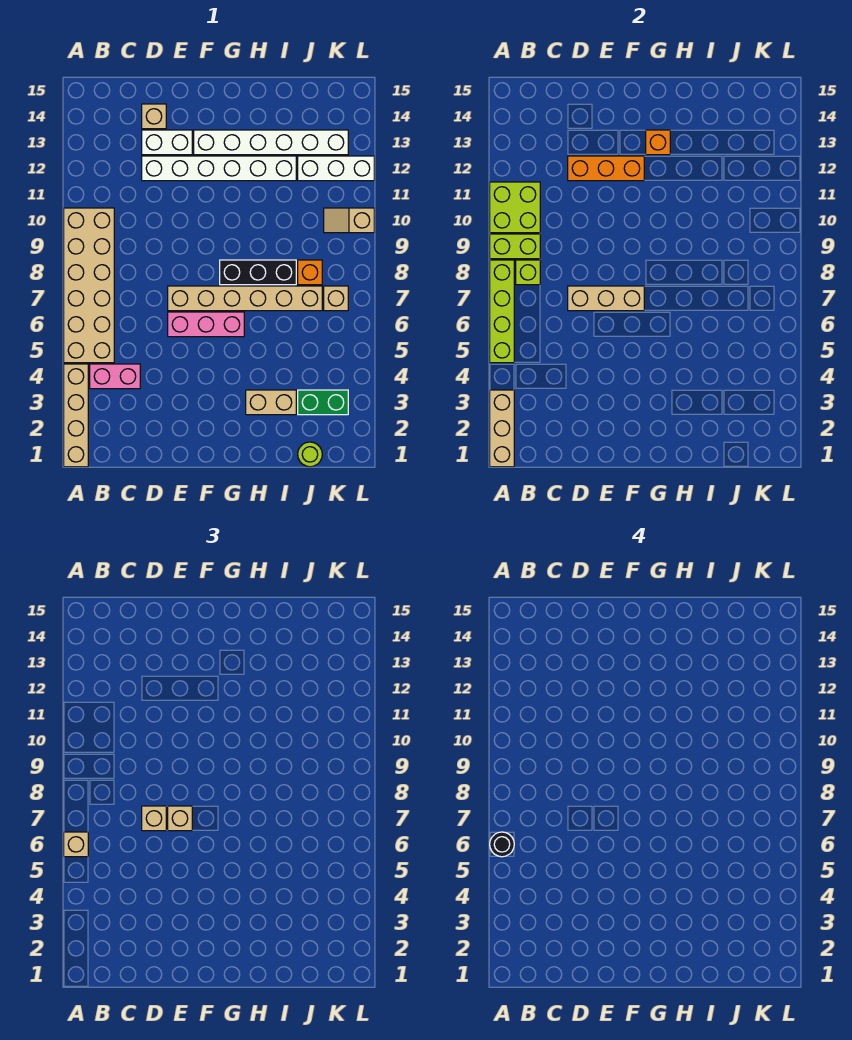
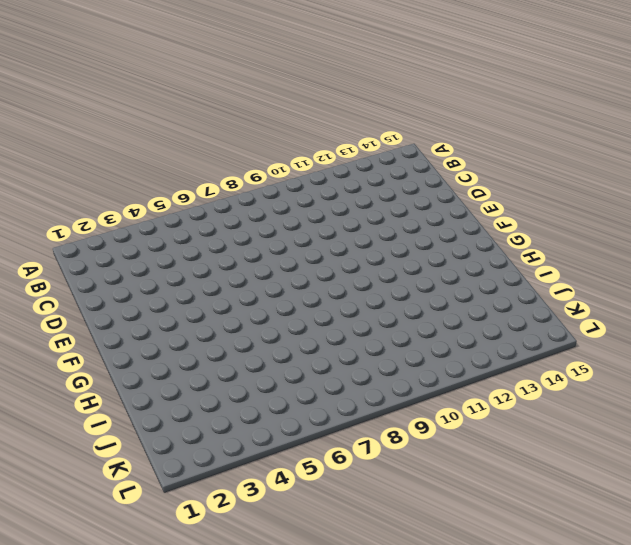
none -> tan 1x4 brick [64,364,88,467]
none -> tan 2x6 brick [64,208,114,363]
none -> pink 1x2 brick [90,364,140,389]

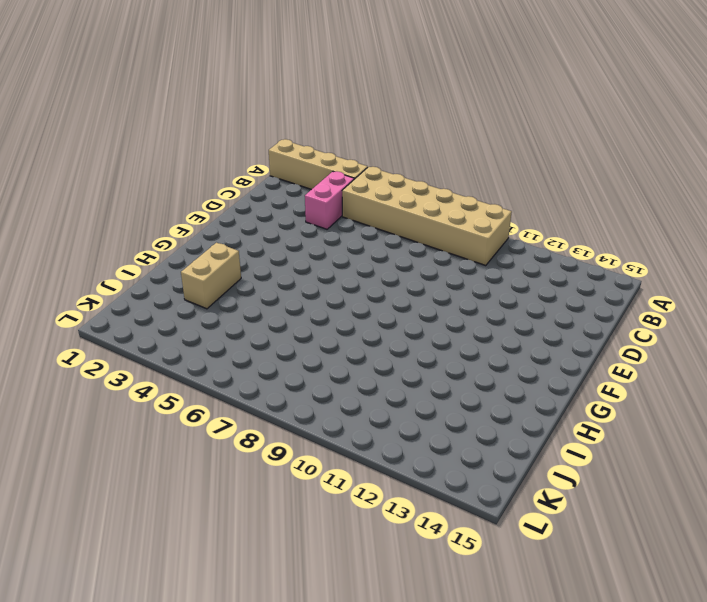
none -> white 1x6 brick [142,156,296,181]
none -> white 1x2 brick [142,130,192,155]
none -> tan 1x1 brick [142,104,166,129]

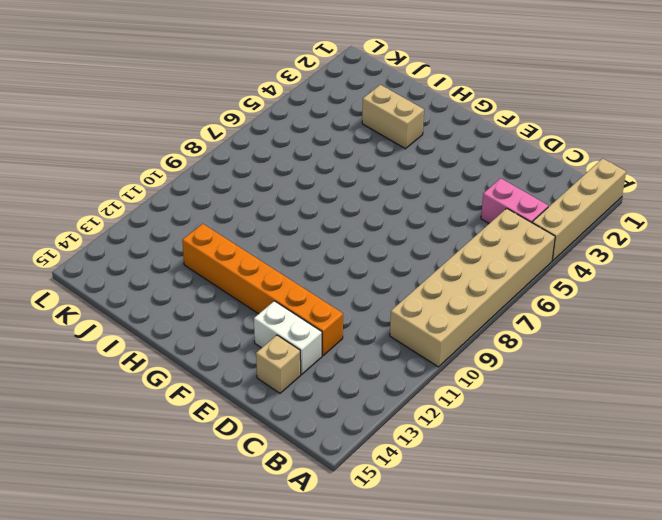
orange 1x6 brick [182,224,343,356] -> white 1x6 brick [142,156,296,181]
none -> pink 1x3 brick [168,312,244,337]
none -> tan 1x6 brick [168,286,322,311]
none -> white 1x6 brick [194,130,348,155]

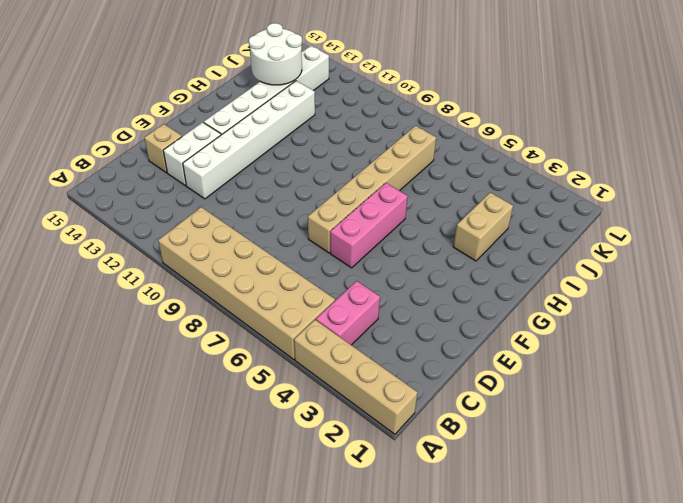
white 2x2 round brick [249,23,302,85] -> none
none -> black 1x3 brick [220,260,296,285]
none -> lime 1x1 round brick [298,442,322,467]
none -> green 1x2 brick [298,390,348,415]

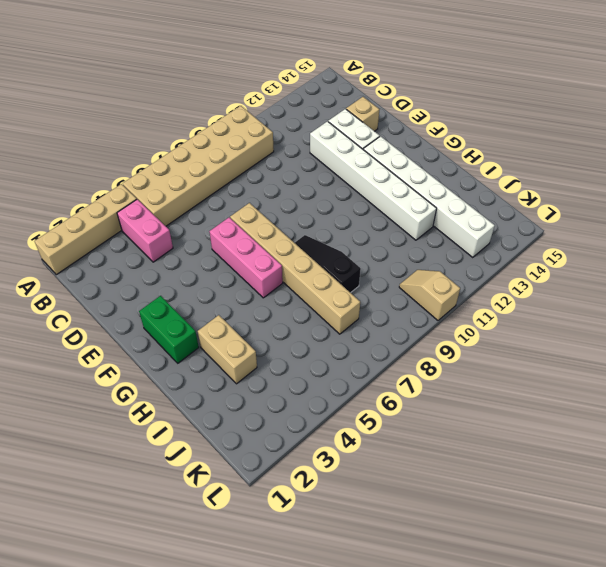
green 1x2 brick [139,296,199,363] -> green 1x2 brick moved to [298,390,348,415]
black 1x3 slope [295,235,361,293] -> black 1x3 brick [220,260,296,285]
none -> lime 1x1 round brick [298,442,322,467]
none -> orange 1x1 brick [298,260,322,285]
none -> white 1x3 brick [298,156,374,181]

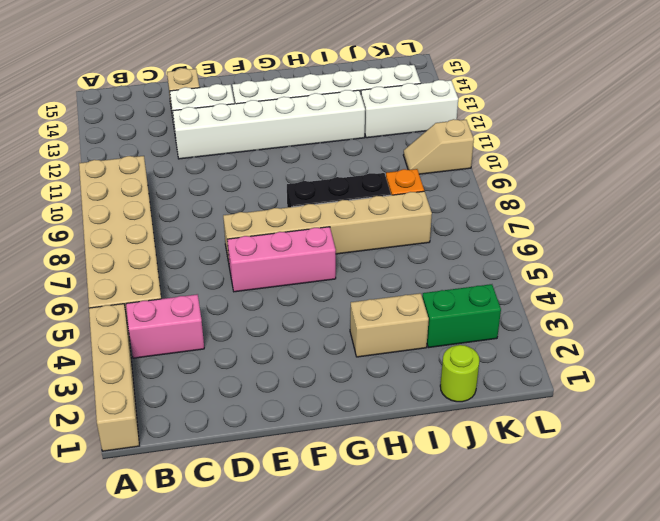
none -> tan 1x1 brick [324,286,348,311]
none -> tan 1x3 brick [490,390,514,467]
none -> lime 1x4 brick [490,260,514,363]

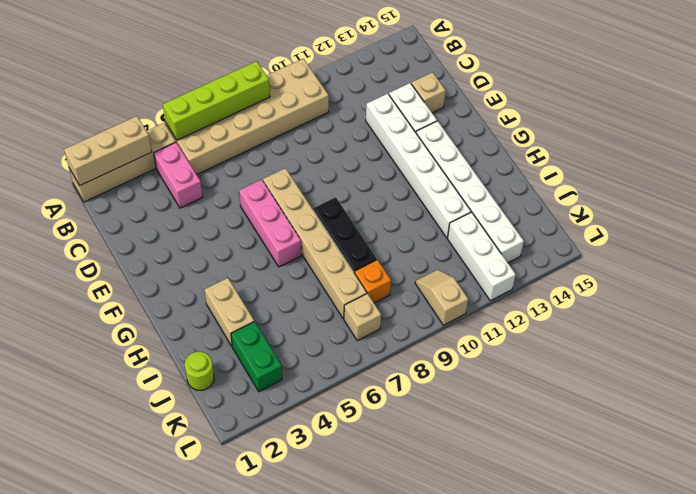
none -> lime 1x2 brick [490,234,540,259]
none -> lime 2x2 brick [490,182,540,233]
none -> lime 1x1 brick [516,260,540,285]

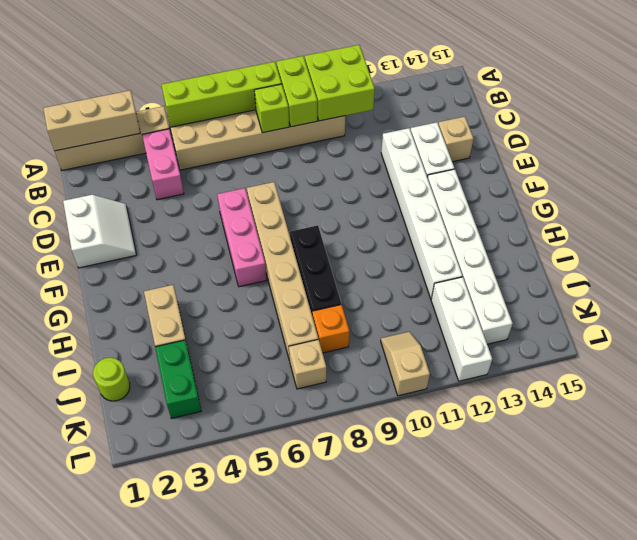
white 2x2 slope [63,195,136,268] -> none
none -> tan 1x3 brick [568,286,644,311]
none -> orange 1x3 brick [568,156,644,181]
none -> orange 1x1 brick [646,130,670,155]

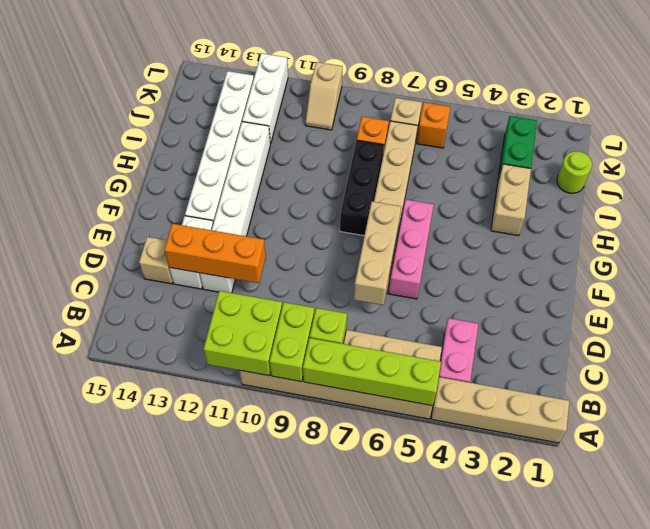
orange 1x3 brick [164,224,266,283] -> orange 1x3 brick turned to [568,156,644,181]
orange 1x1 brick [417,102,450,148] -> orange 1x1 brick moved to [646,130,670,155]
none -> tan 1x3 brick [490,390,514,467]
none -> tan 1x1 brick [64,832,88,857]
none -> tan 1x1 brick [142,806,166,831]

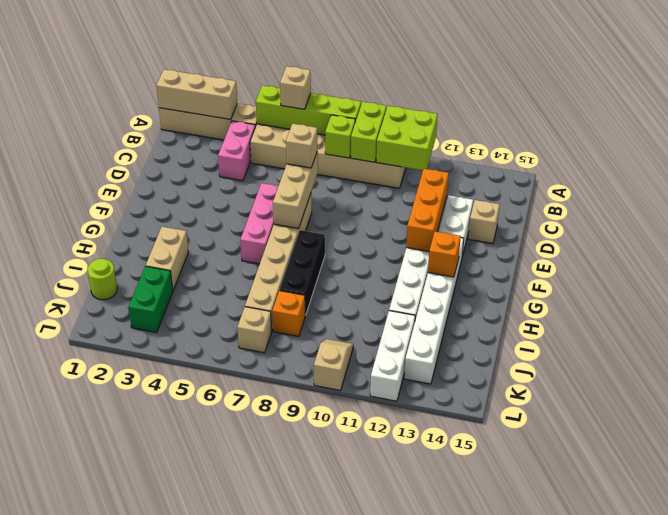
none -> tan 1x1 brick [168,806,192,831]
none -> black 1x1 round brick [490,832,514,857]

